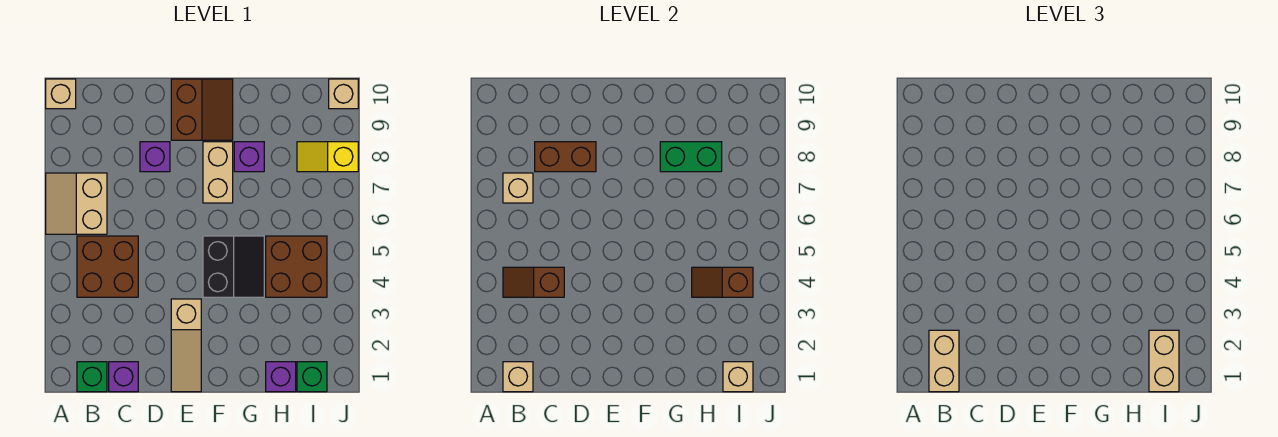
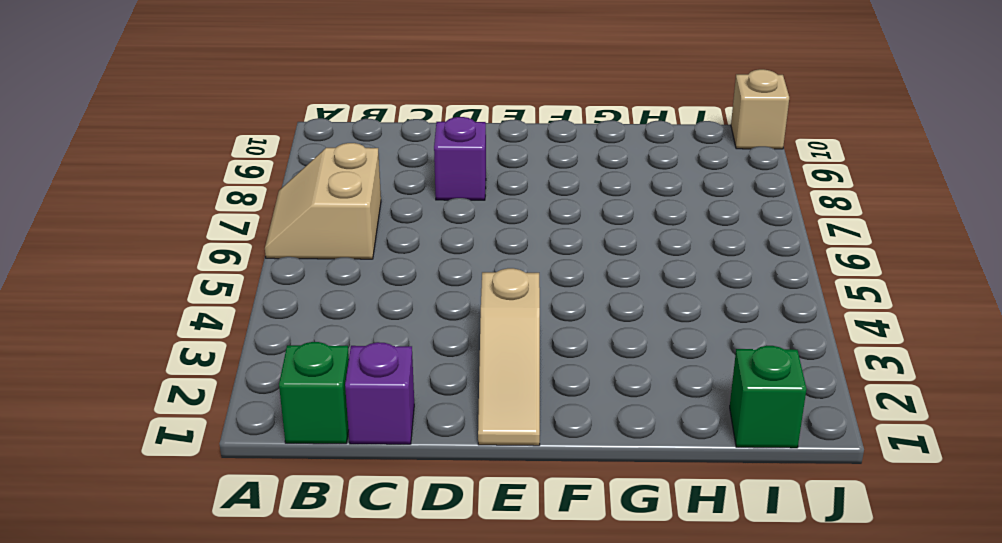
none -> tan 1x1 brick [46,79,76,109]
none -> brown 2x2 brick [77,236,138,297]
none -> brown 2x2 slope [171,79,233,140]

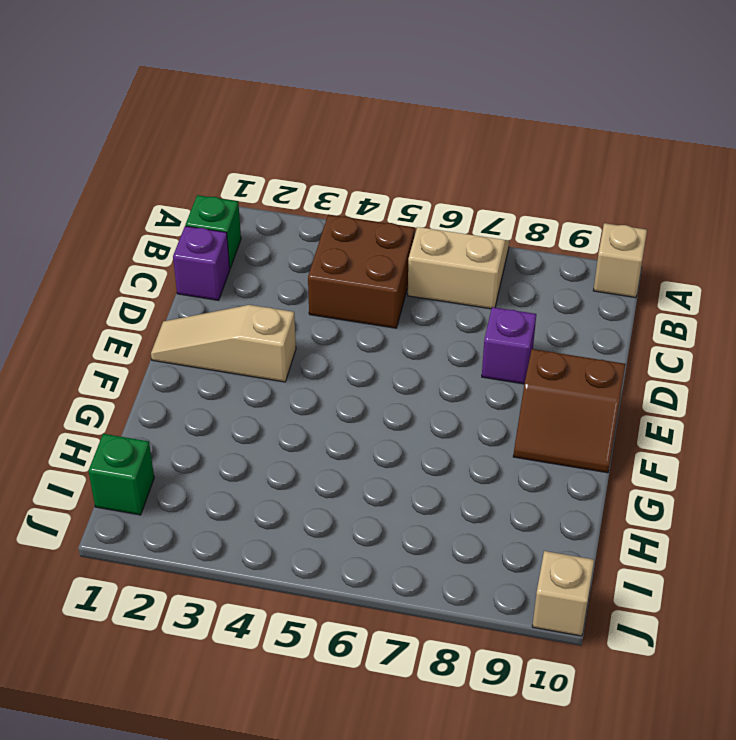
none -> black 2x2 slope [203,236,264,297]
none -> tan 1x2 brick [203,142,233,203]
none -> purple 1x1 brick [234,142,264,172]

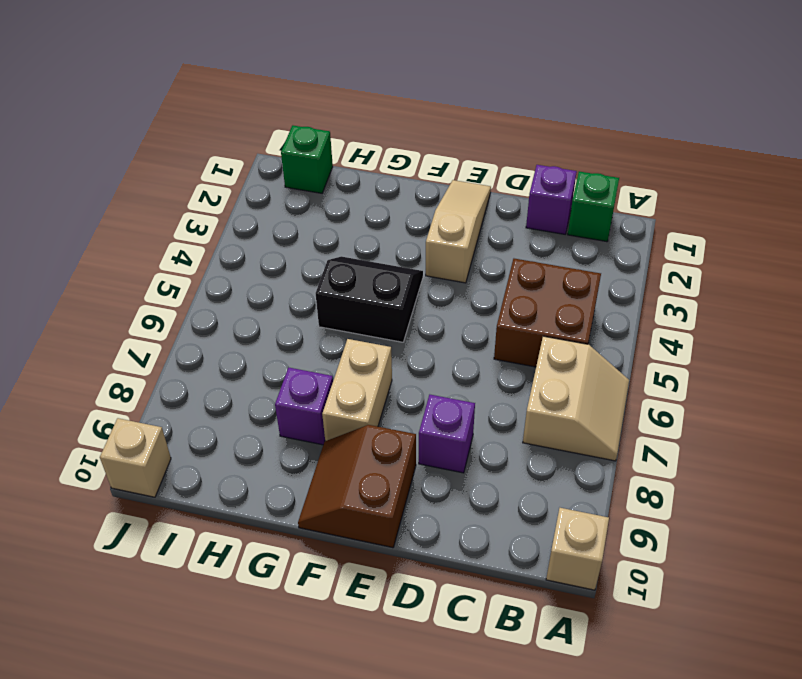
black 2x2 slope [316,256,423,342] -> black 2x2 slope turned to [203,236,264,297]
none -> purple 1x1 brick [266,362,296,392]
none -> brown 2x2 brick [266,236,327,297]
none -> yellow 1x2 slope [297,142,358,172]

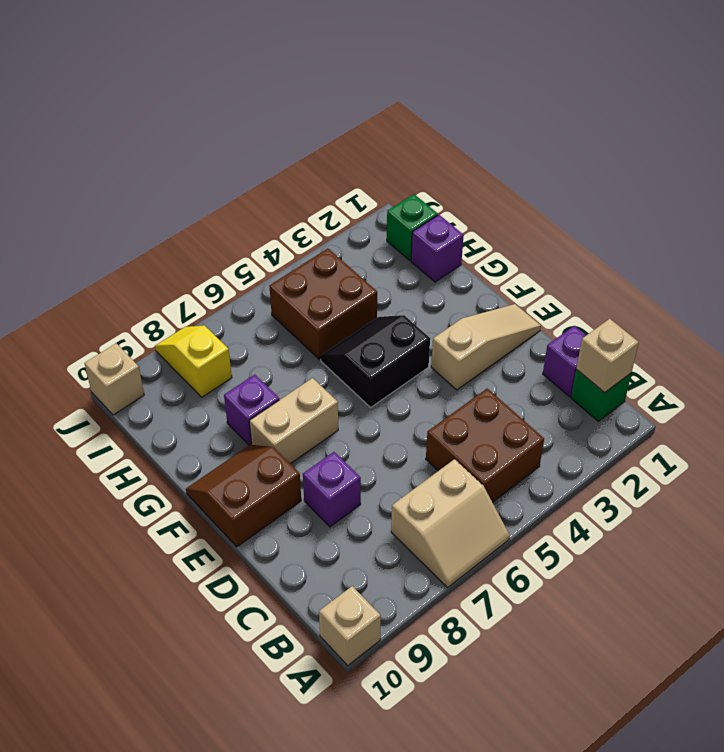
yellow 1x2 slope [155,326,232,397] -> yellow 1x2 slope turned to [297,142,358,172]
none -> brown 1x2 slope [503,267,564,297]
none -> tan 1x1 brick [503,173,533,203]
none -> brown 1x2 brick [535,142,596,172]

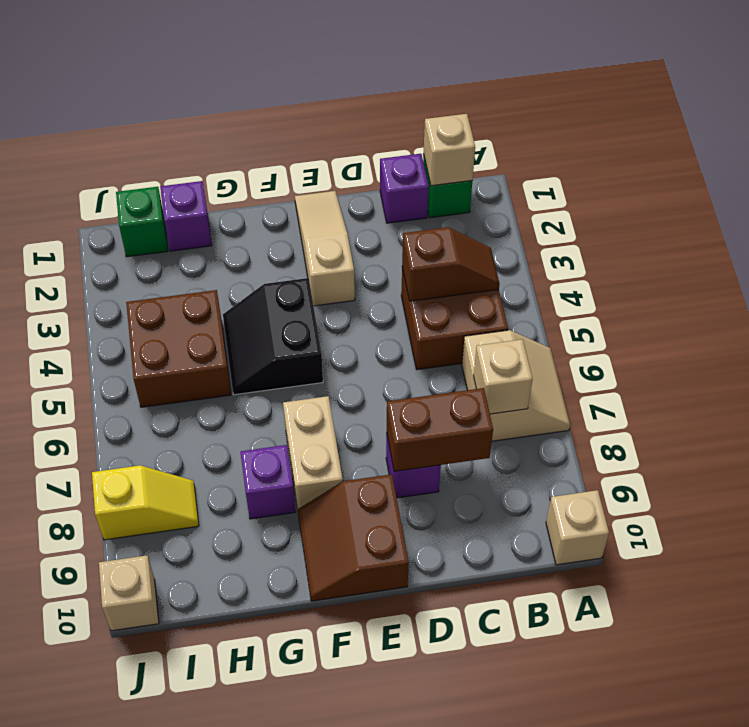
none -> green 1x2 brick [660,142,722,172]
none -> brown 1x2 slope [692,267,753,297]
none -> tan 1x1 brick [723,362,753,392]

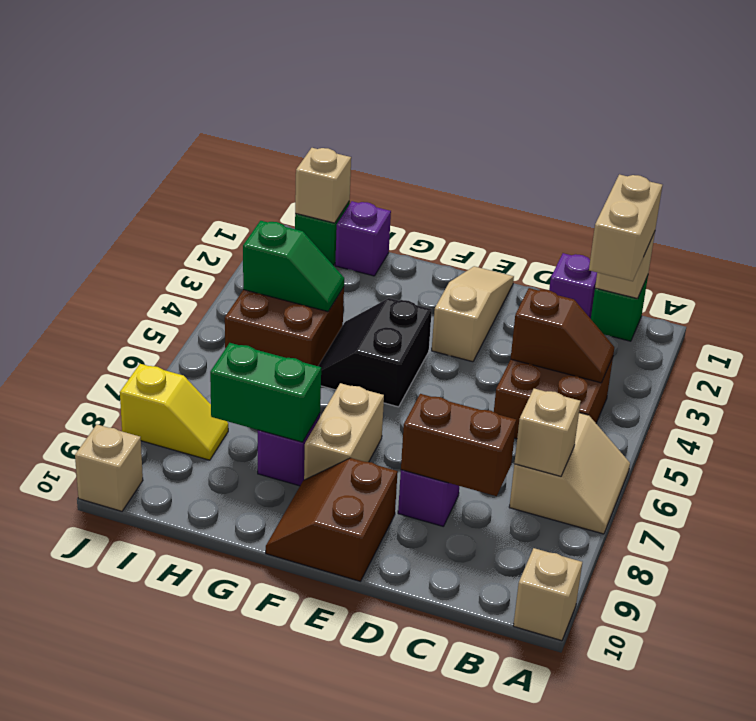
green 1x2 slope [243,221,344,312] -> brown 1x2 slope [692,267,753,297]
none -> tan 1x2 brick [1149,330,1179,392]

